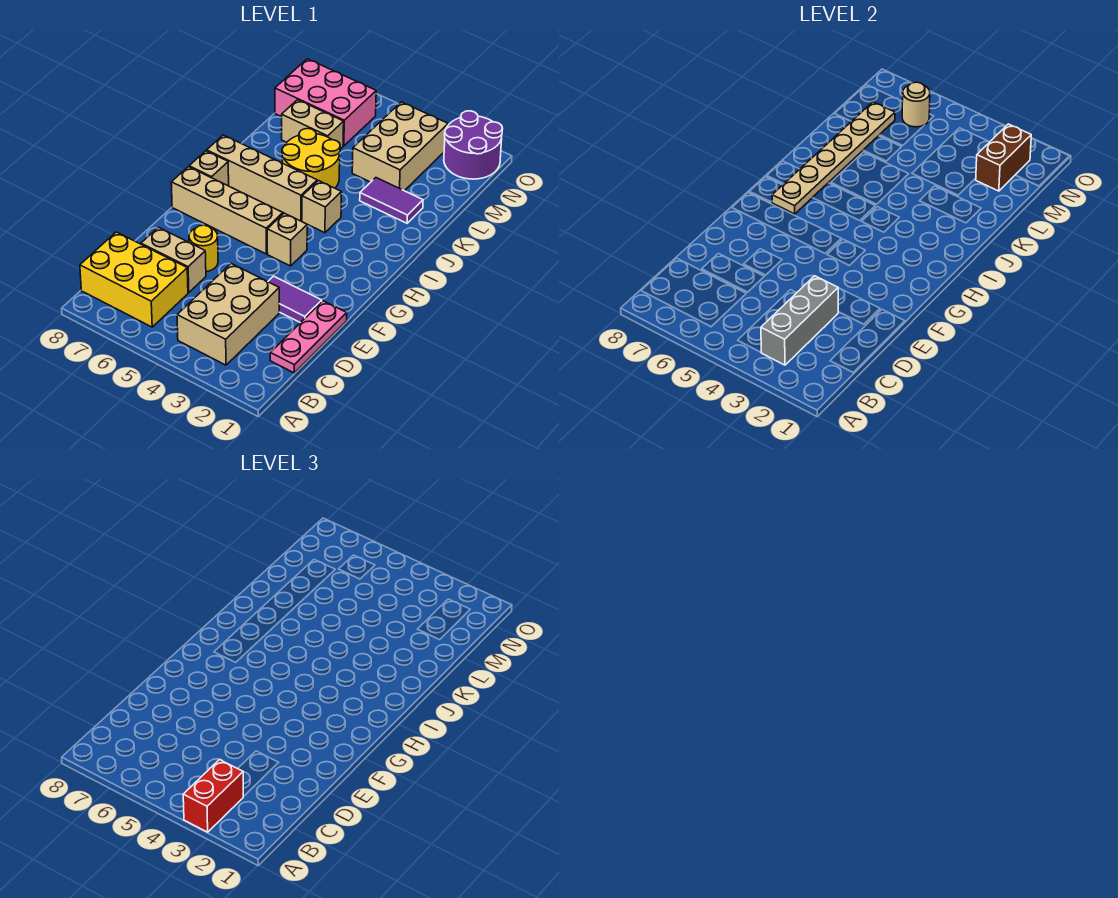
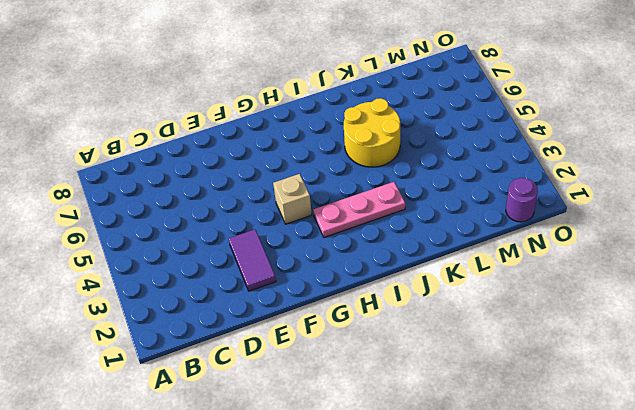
pink 1x3 plate [313,182,405,237] -> pink 1x3 plate moved to [270,301,347,373]
purple 1x1 round brick [506,178,538,222] -> purple 2x2 round brick [444,111,503,179]
none -> tan 2x3 brick [177,264,279,365]
none -> yellow 2x3 brick [80,232,188,327]
none -> tan 1x2 brick [141,227,206,293]

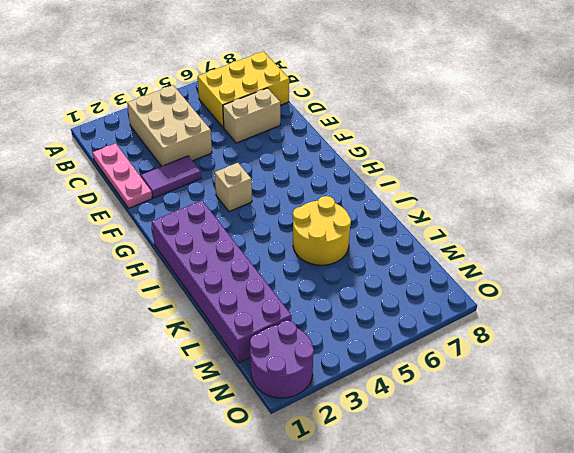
purple 2x6 brick [152,200,292,363] -> purple 1x2 tile [360,178,423,223]
none -> yellow 1x1 round brick [189,225,218,272]
none -> tan 1x4 brick [171,167,283,254]
none -> tan 1x1 brick [189,151,229,186]

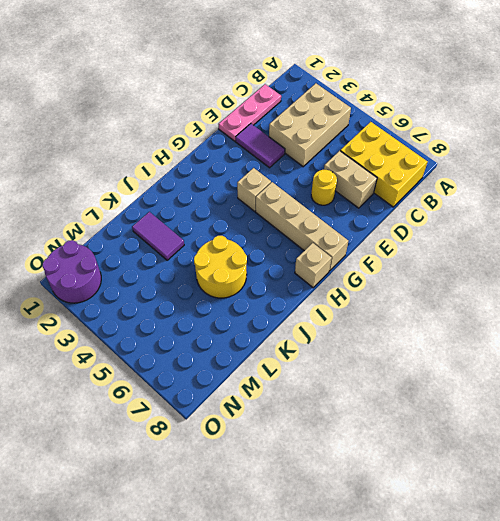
none -> tan 1x1 brick [302,181,342,233]
none -> tan 1x4 brick [207,135,317,221]
none -> tan 2x3 brick [352,102,448,191]

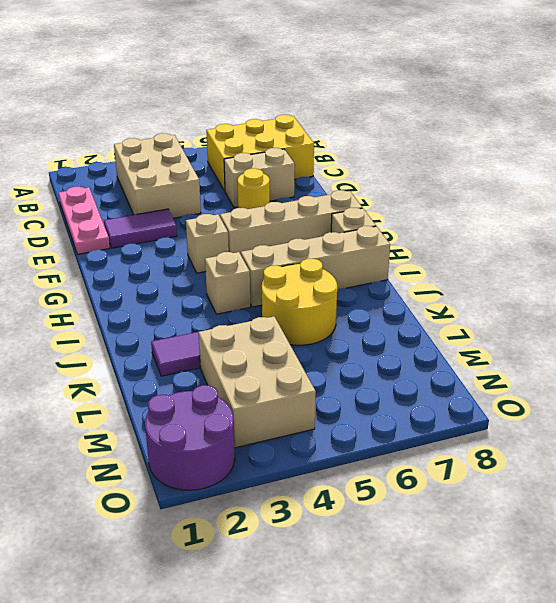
none -> tan 1x2 brick [282,100,344,149]
none -> pink 2x3 brick [275,59,376,146]
none -> grey 1x3 brick [761,276,838,365]

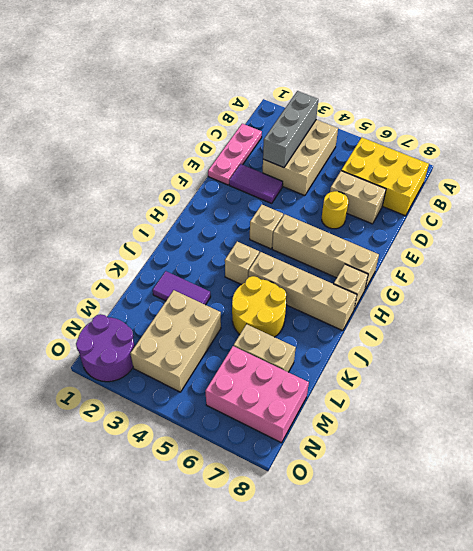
none -> tan 1x6 plate [772,102,895,214]
none -> brown 1x2 brick [976,124,1031,191]
none -> tan 1x1 round brick [902,82,930,127]

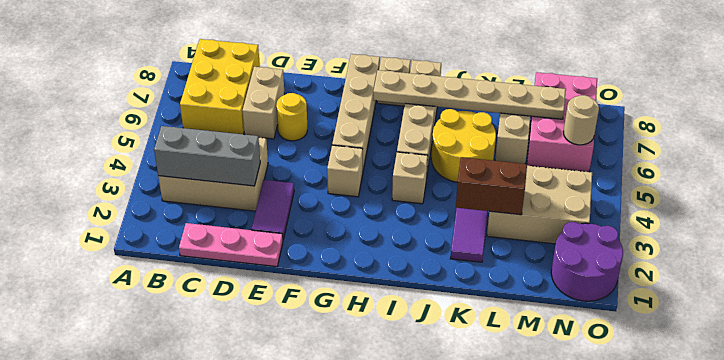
brown 1x2 brick [456,157,527,215] -> brown 1x2 brick moved to [976,124,1031,191]
none -> red 1x2 brick [183,759,243,832]

